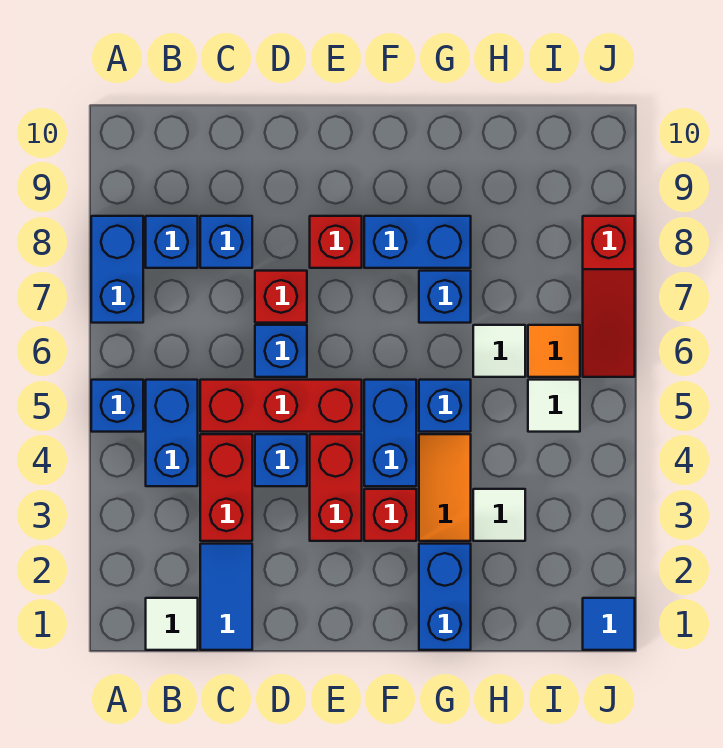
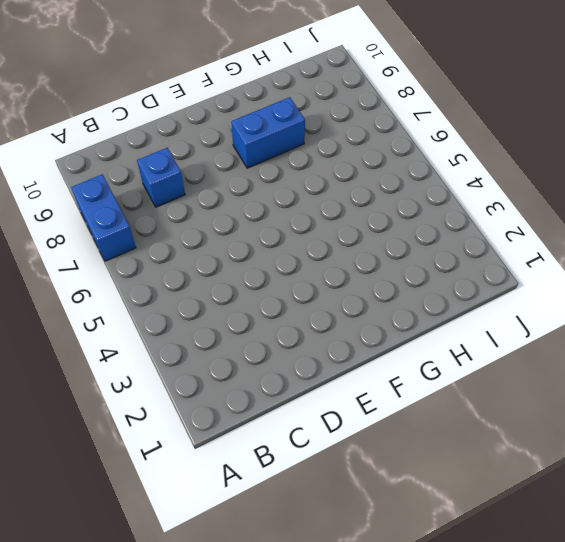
none -> blue 1x1 brick [91,380,143,432]
none -> white 1x1 tile [146,598,198,650]
none -> blue 1x2 brick [146,380,198,486]

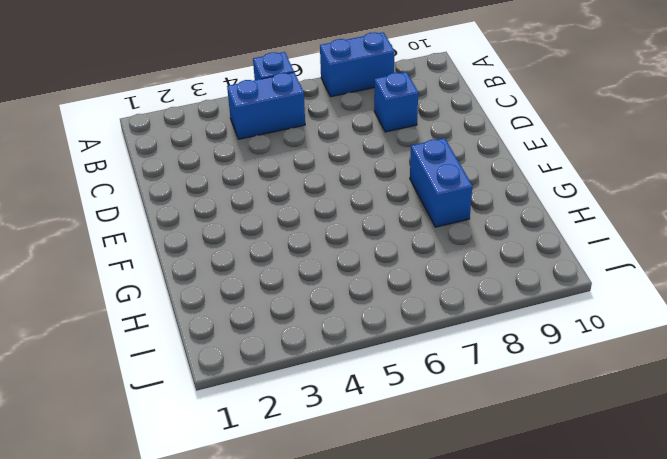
none -> white 1x1 tile [146,598,198,650]
none -> blue 1x1 brick [146,216,198,268]
none -> blue 1x2 tile [200,544,252,650]

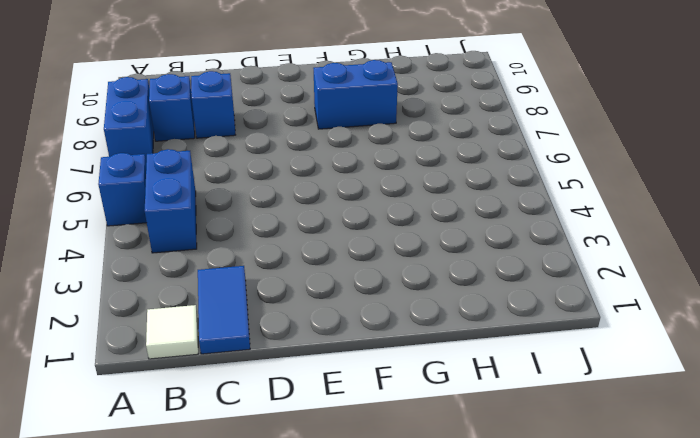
none -> red 1x2 brick [200,434,252,541]
none -> red 1x3 brick [200,380,362,432]
none -> blue 1x1 brick [255,434,307,486]

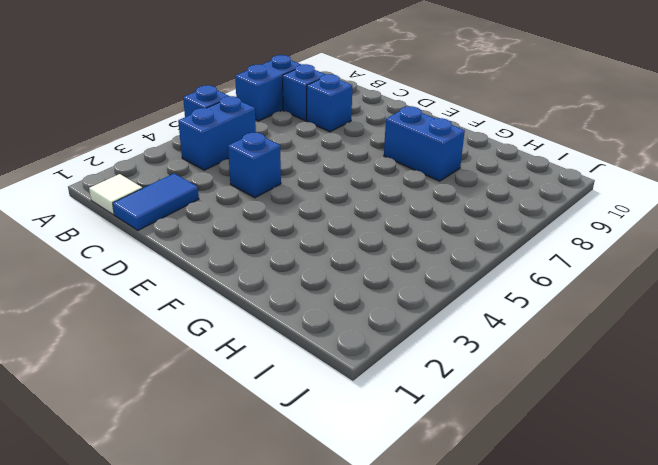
none -> red 1x2 brick [200,434,252,541]
none -> red 1x3 brick [200,380,362,432]
none -> blue 1x1 brick [255,325,307,377]

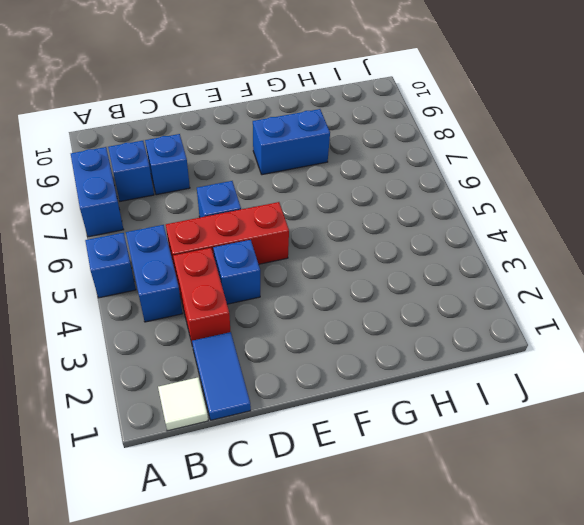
none -> red 1x1 brick [255,271,307,323]
none -> red 1x2 brick [310,434,362,541]
none -> red 1x1 brick [310,216,362,268]

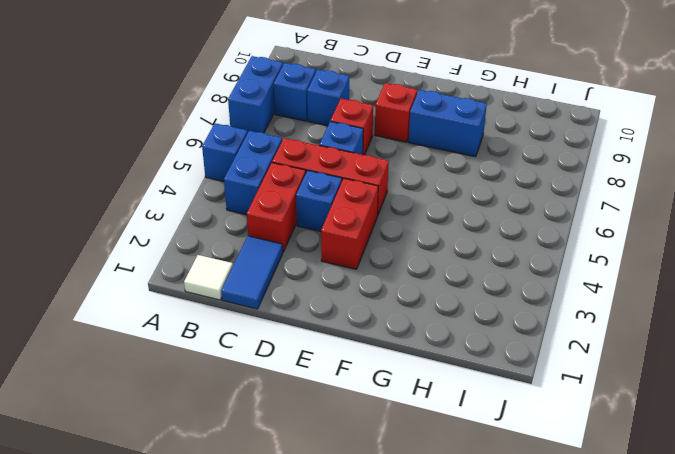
none -> red 1x1 brick [364,489,416,541]
none -> blue 1x2 brick [364,380,416,486]
none -> blue 1x2 brick [419,544,471,650]

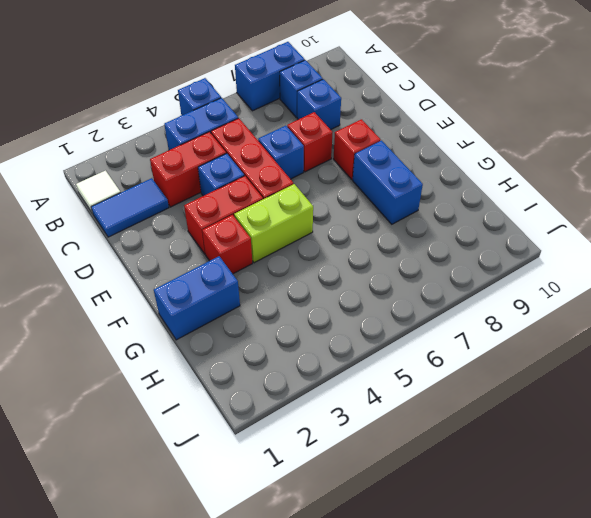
lime 1x2 brick [234,184,313,263] -> blue 1x2 brick [364,380,416,486]
none -> orange 1x2 tile [419,434,471,541]
none -> blue 1x1 brick [419,380,471,432]
none -> blue 1x1 brick [419,271,471,323]

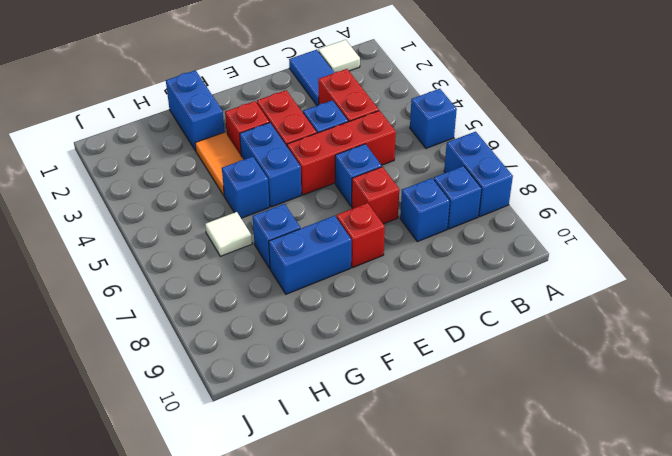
none -> blue 1x2 brick [146,380,198,486]
none -> white 1x1 tile [473,489,525,541]
none -> white 1x1 tile [528,380,580,432]

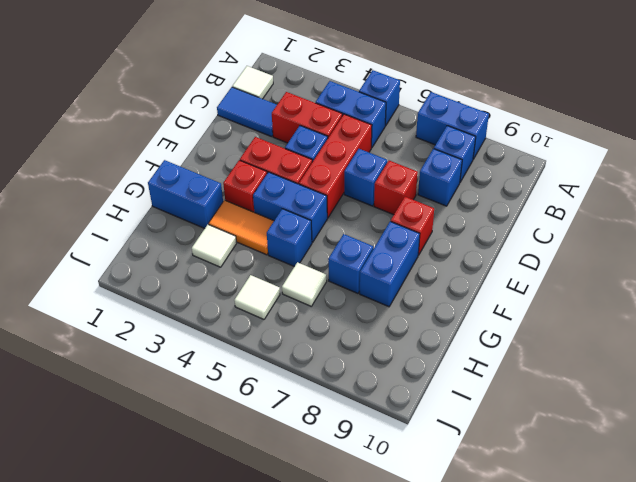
none -> orange 1x1 tile [528,325,580,377]
none -> blue 1x1 tile [583,598,635,650]
none -> red 1x3 slope [583,216,635,377]

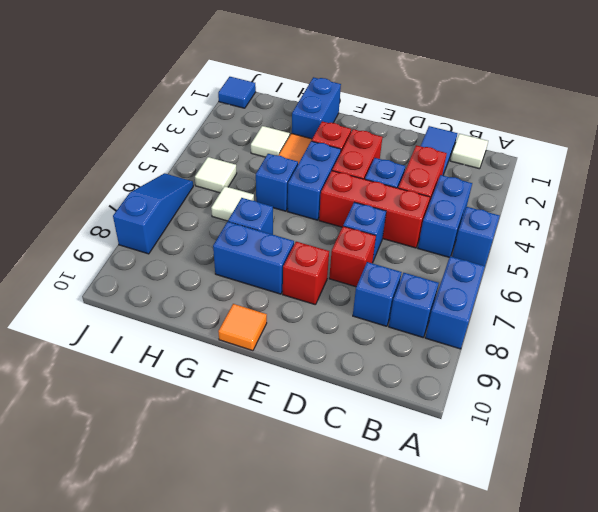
orange 1x1 tile [218,304,267,351] -> orange 1x1 tile moved to [528,325,580,377]
blue 1x3 slope [113,173,193,254] -> red 1x3 slope [583,216,635,377]

